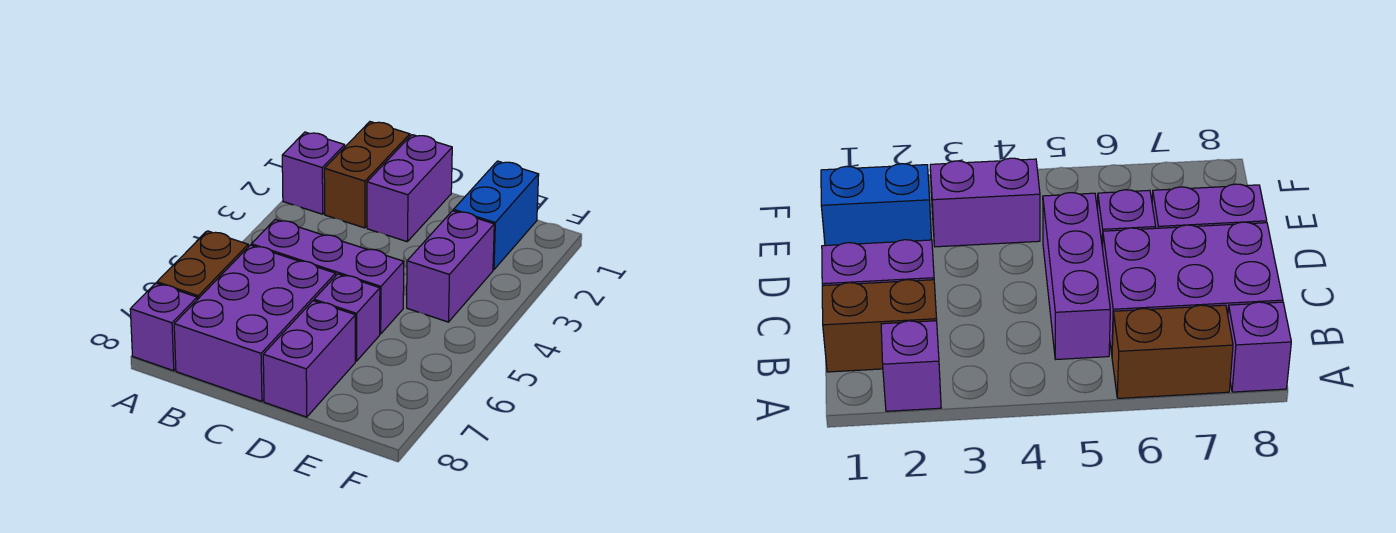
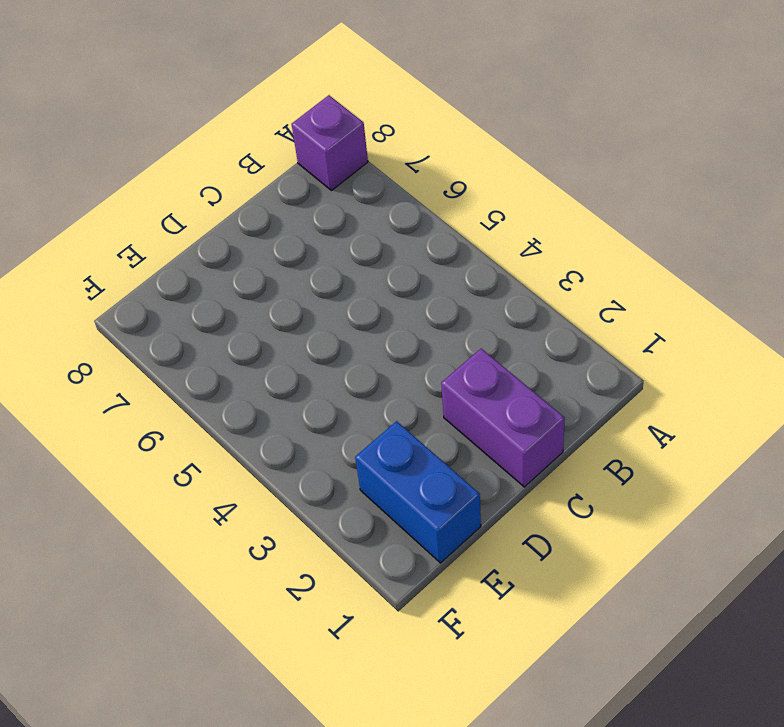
none -> purple 1x1 brick [282,132,345,214]
none -> brown 1x2 brick [157,231,248,300]

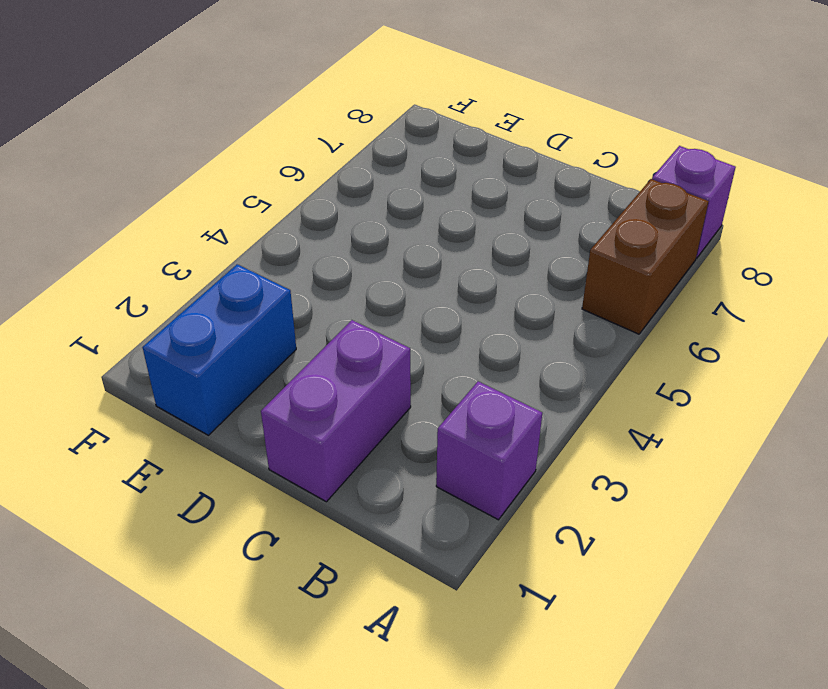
none -> brown 1x2 brick [324,122,410,228]
none -> purple 1x3 brick [251,219,404,334]

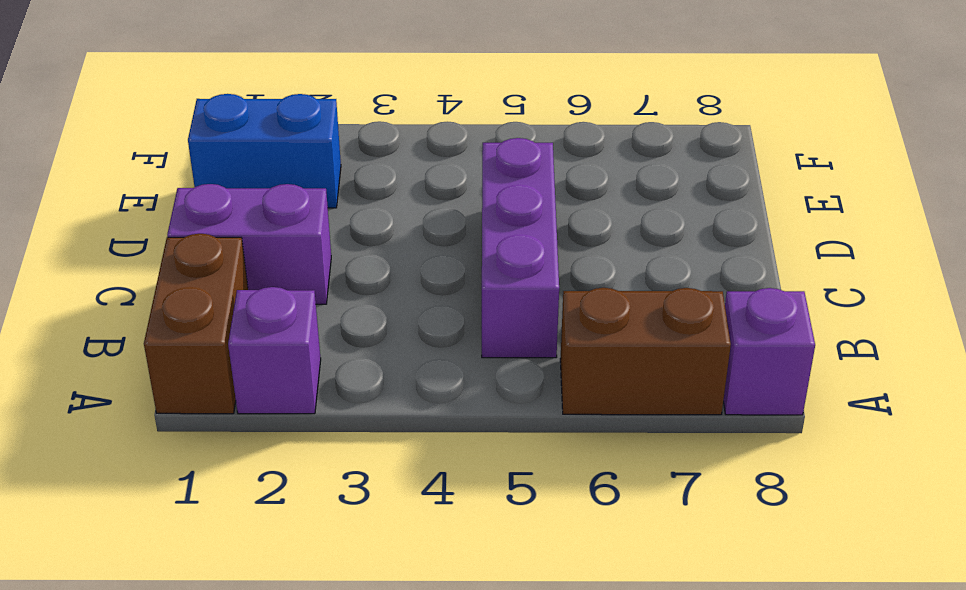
brown 1x2 brick [144,234,248,414] -> brown 1x2 brick turned to [324,122,410,228]
none -> purple 2x3 brick [174,245,336,401]
none -> purple 1x1 brick [314,274,380,361]

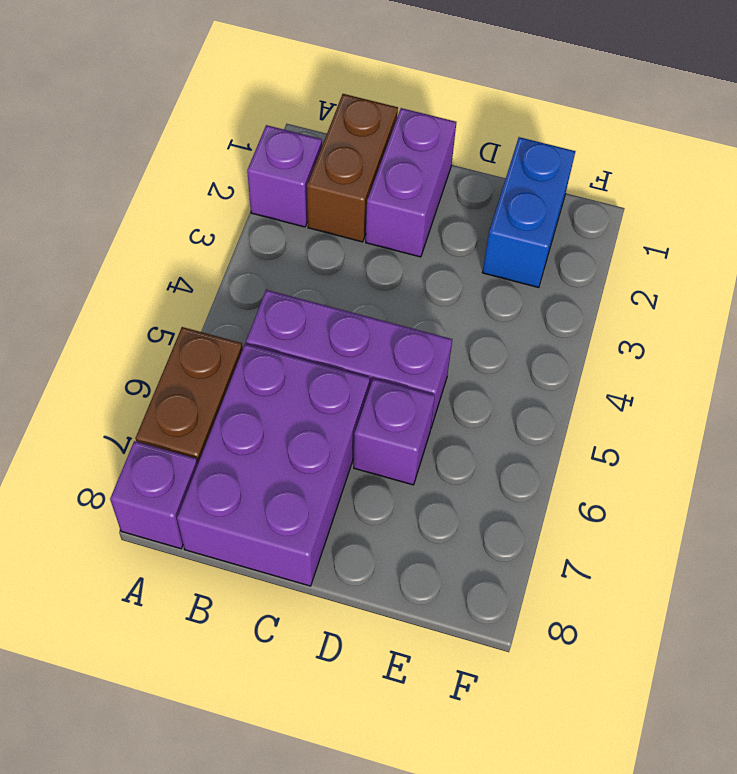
none -> purple 1x2 brick [263,301,355,417]
none -> purple 1x2 brick [407,211,494,322]

